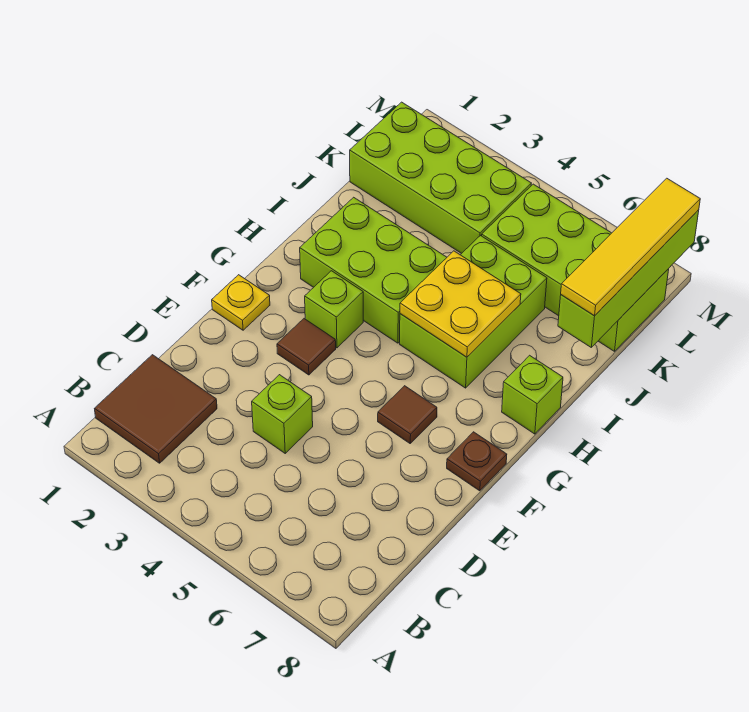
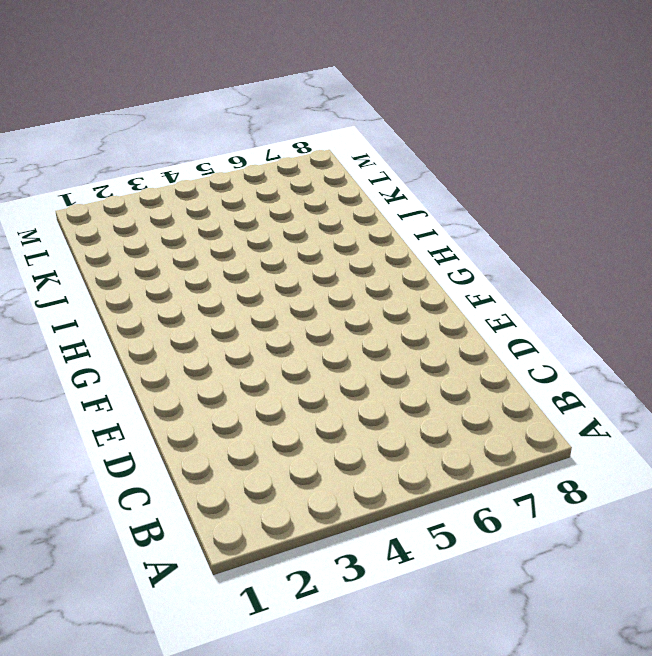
none -> brown 2x2 tile [95,355,217,463]
none -> lime 1x1 brick [252,375,313,453]
none -> yellow 1x1 plate [212,275,270,330]

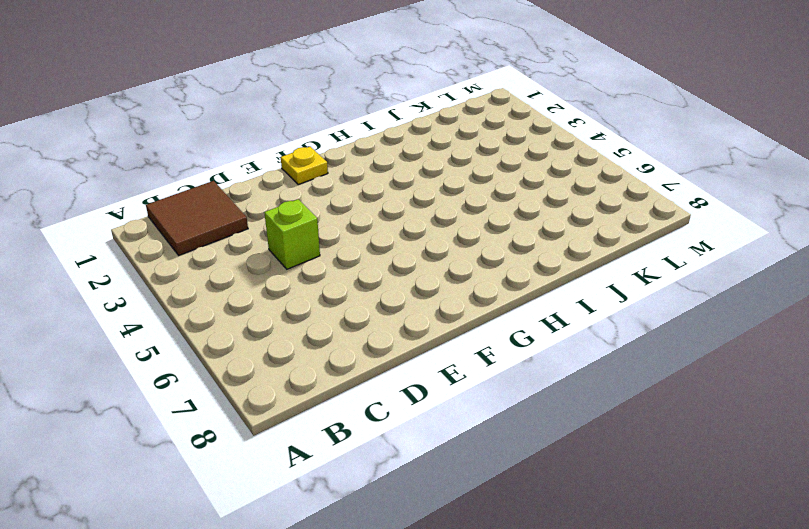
none -> brown 1x1 tile [277,319,336,375]
none -> brown 1x1 tile [378,386,437,443]
none -> brown 1x1 plate [447,432,507,491]

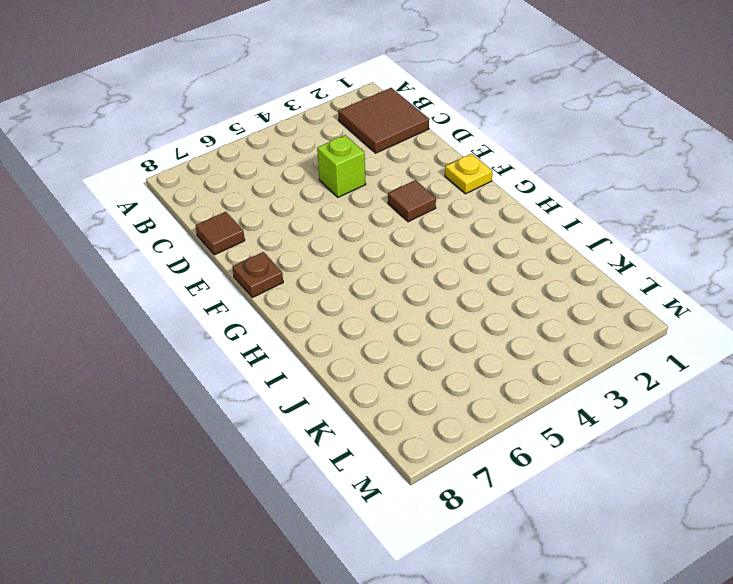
brown 1x1 tile [196,212,245,255] -> brown 1x1 tile moved to [378,386,437,443]
none -> lime 1x1 brick [305,271,363,348]
none -> lime 2x3 brick [300,197,447,343]
none -> lime 2x3 brick [400,236,547,388]

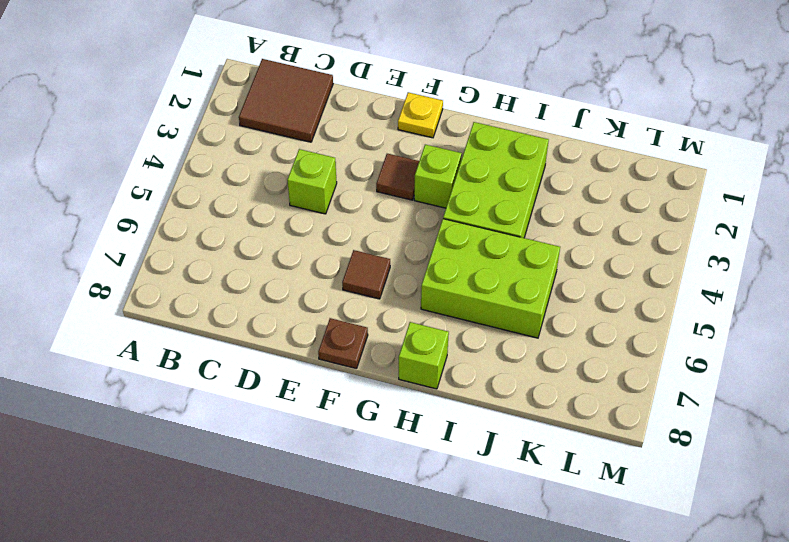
none -> lime 2x4 brick [350,102,531,254]
none -> lime 2x4 brick [482,184,669,351]
none -> yellow 2x2 plate [400,251,521,357]

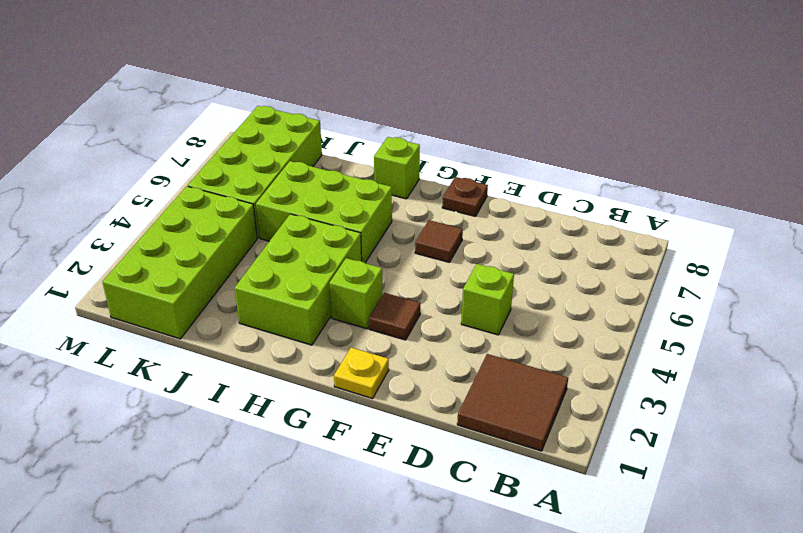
none -> yellow 2x2 plate [400,251,521,357]
none -> lime 1x4 brick [558,210,699,347]
none -> yellow 1x4 tile [561,178,700,316]

